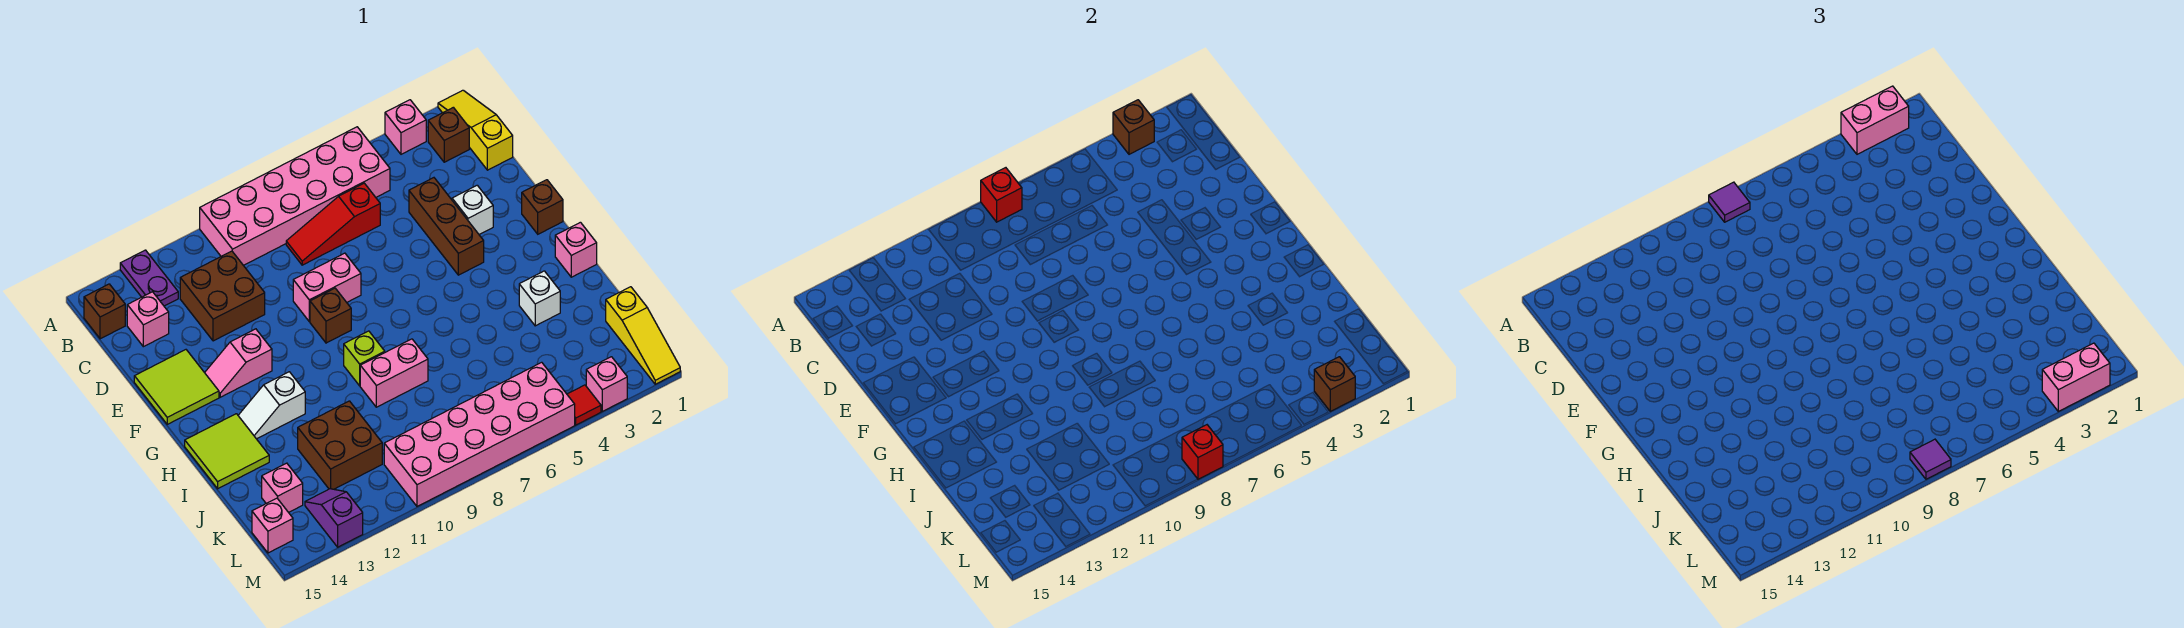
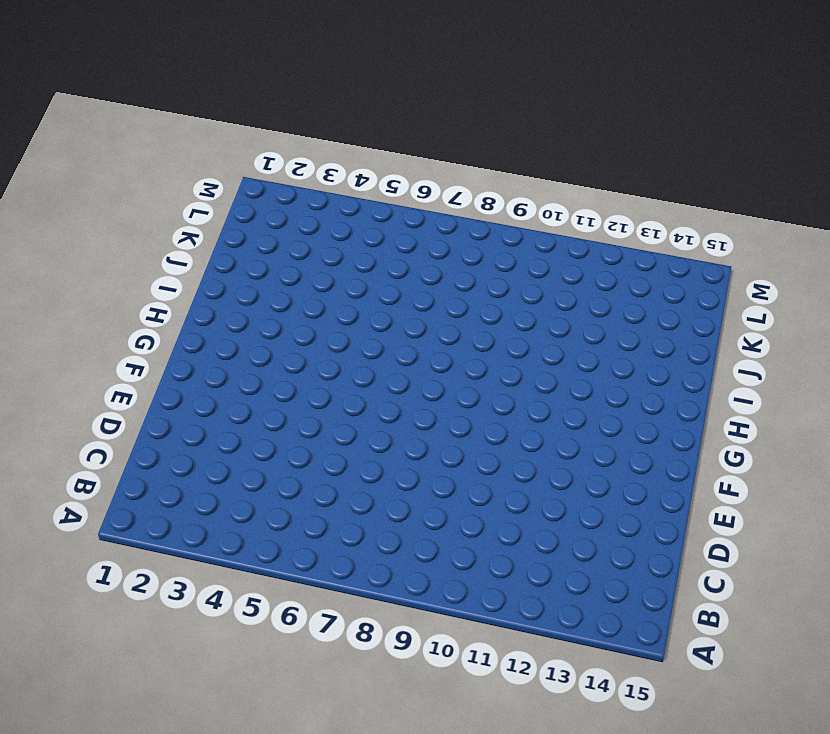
none -> yellow 1x3 slope [438,90,513,170]
none -> pink 1x1 brick [385,100,426,154]
none -> pink 2x6 brick [200,127,390,265]
none -> purple 1x2 plate [120,250,178,306]

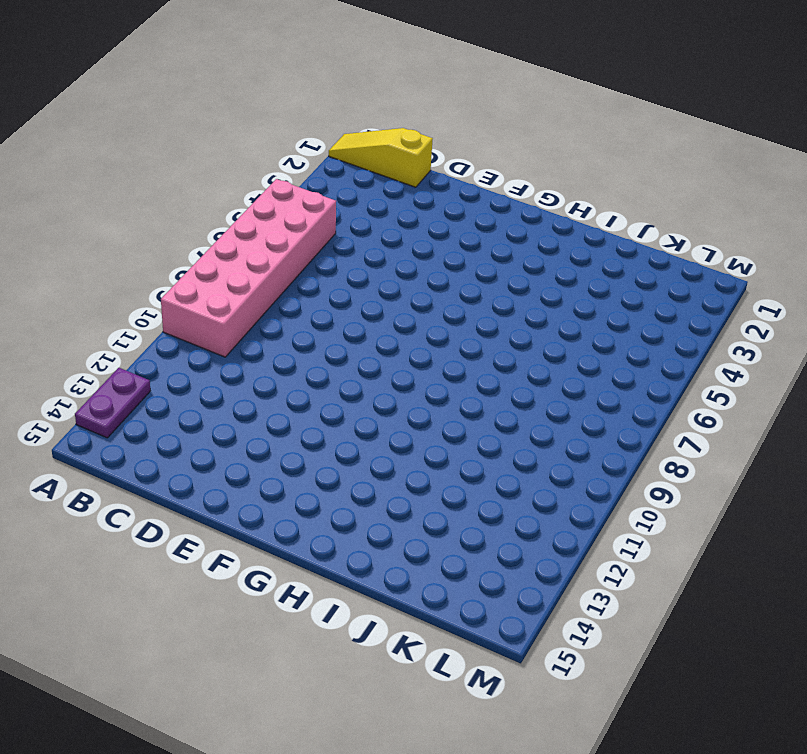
purple 1x2 plate [75,368,150,438] -> purple 1x2 plate turned to [120,250,178,306]
none -> pink 1x1 brick [385,100,426,154]
none -> brown 1x1 brick [428,107,469,162]
none -> brown 1x1 brick [84,284,125,339]
none -> red 1x3 slope [286,183,380,265]

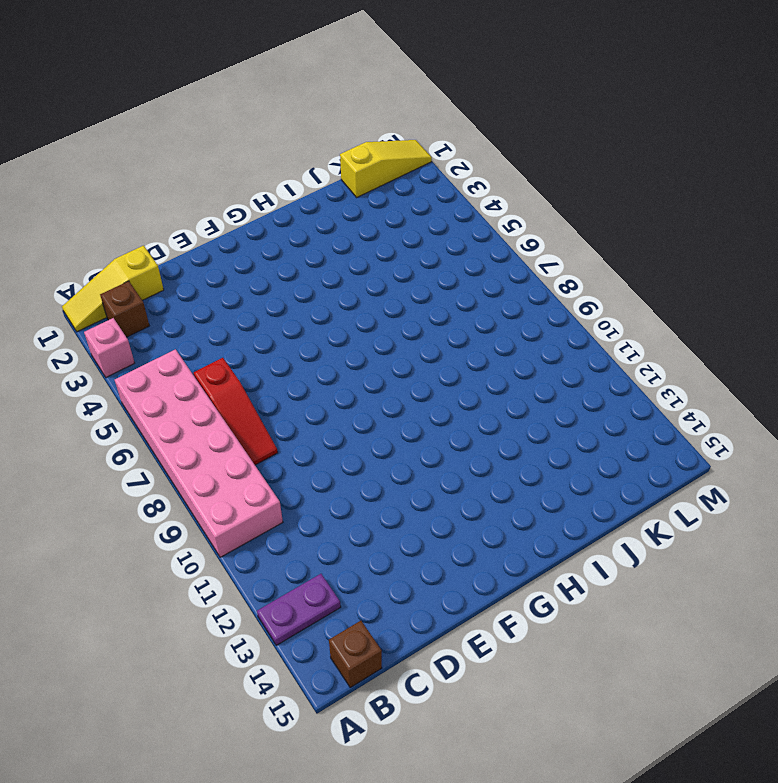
none -> brown 2x2 brick [180,251,265,341]
none -> pink 1x1 brick [127,292,169,347]
none -> brown 1x3 brick [409,178,484,275]
none -> white 1x1 brick [452,185,493,234]

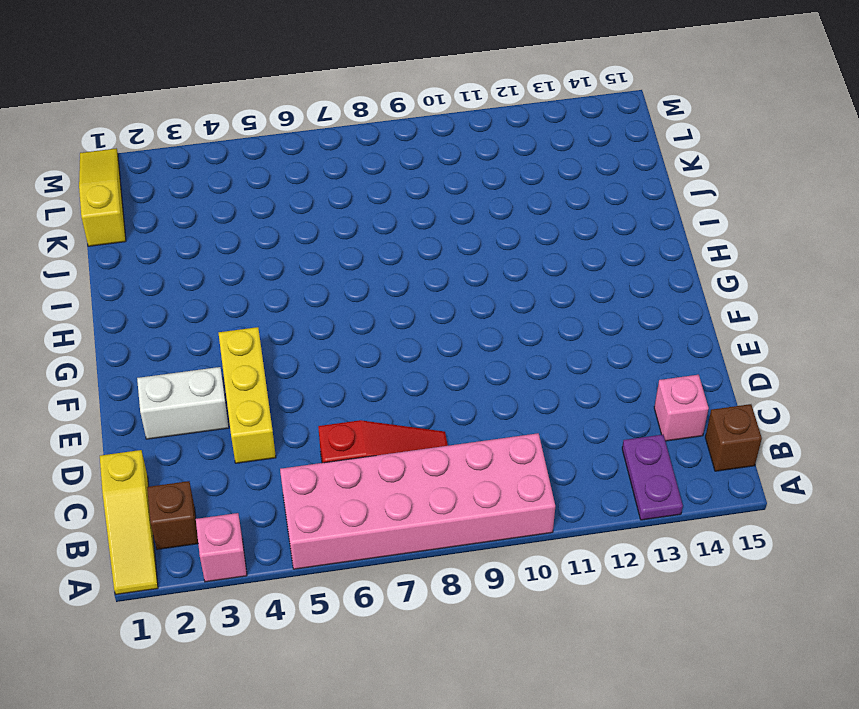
yellow 1x3 brick [219,327,276,463] -> brown 1x3 brick [409,178,484,275]
white 1x2 brick [137,367,229,439] -> white 1x1 brick [452,185,493,234]
none -> brown 2x2 brick [180,251,265,341]
none -> pink 1x2 brick [293,253,361,322]
none -> lime 2x2 tile [134,350,219,424]
none -> brown 1x1 brick [522,180,563,234]

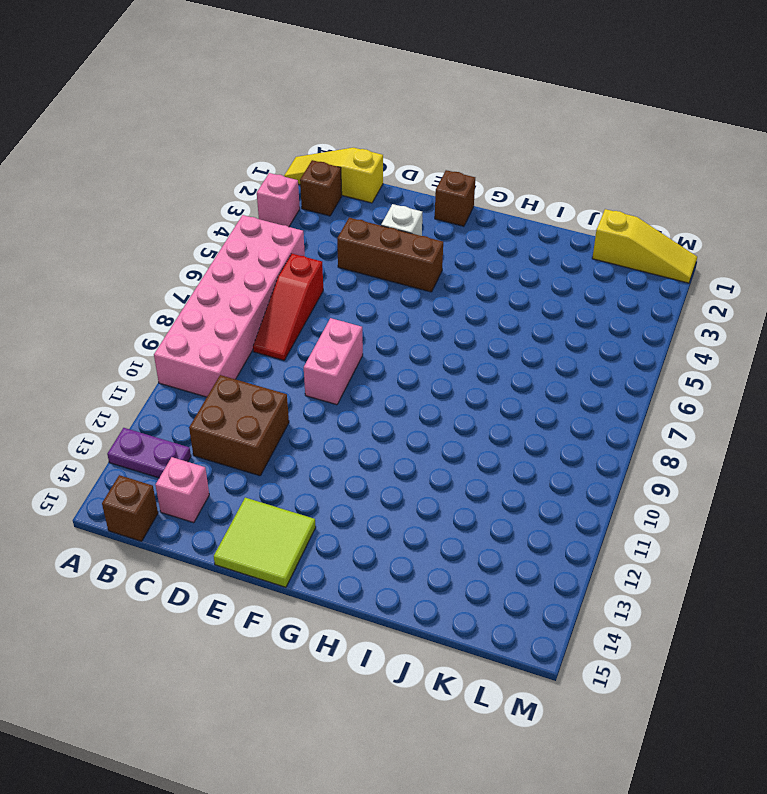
none -> brown 1x1 brick [310,288,351,343]
none -> pink 1x2 slope [205,329,272,397]
none -> pink 1x1 brick [555,222,597,277]
none -> lime 1x1 brick [344,331,385,386]

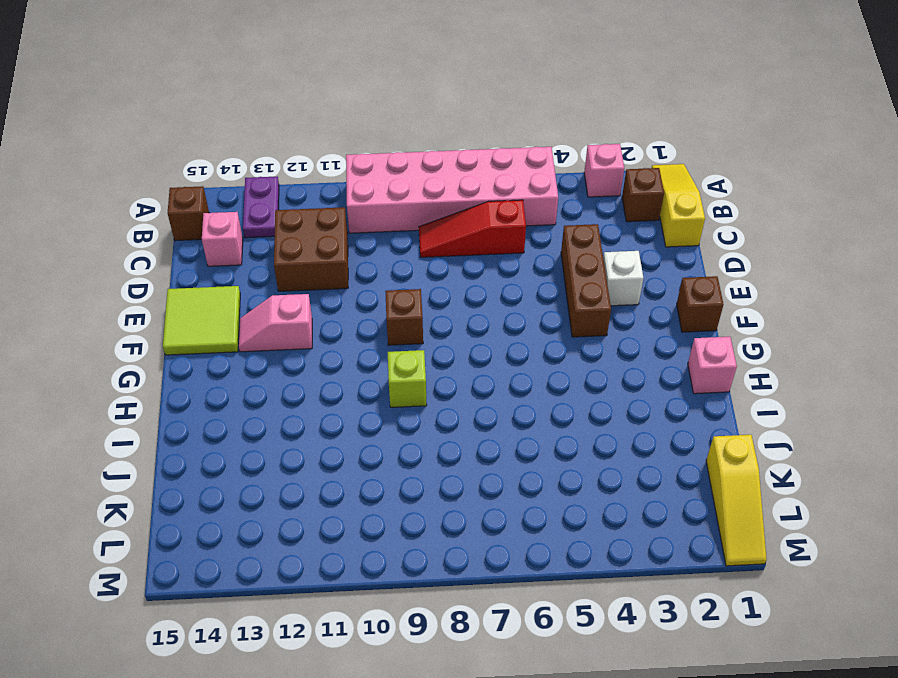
none -> pink 1x2 brick [293,253,361,322]
none -> white 1x2 slope [238,372,305,439]
none -> lime 2x2 tile [185,414,269,489]
none -> white 1x1 brick [519,271,560,326]

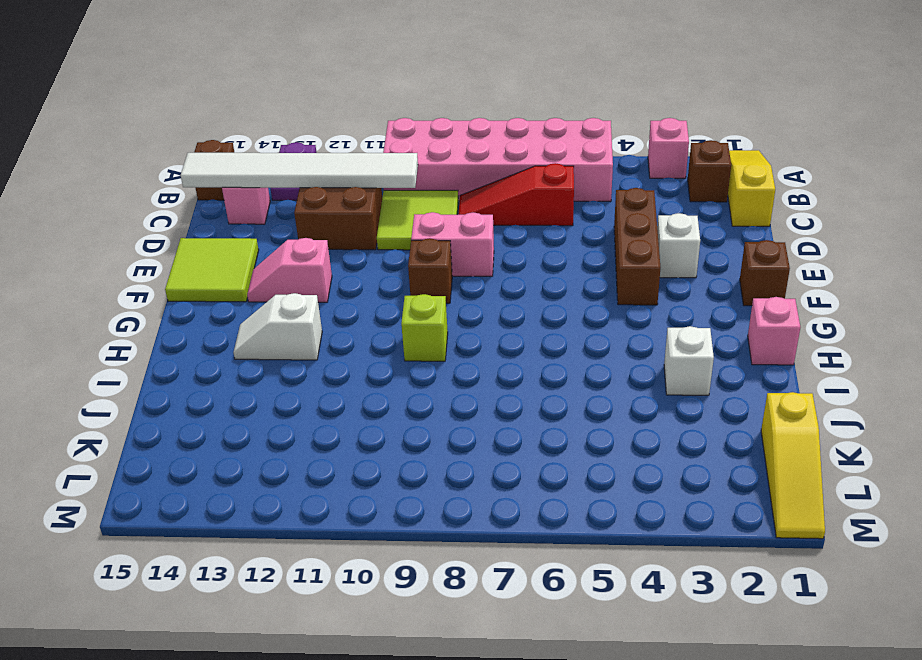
lime 2x2 tile [377,190,458,250] -> lime 2x2 tile moved to [185,414,269,489]
white 1x6 tile [181,153,418,188] -> none
none -> pink 1x2 brick [360,339,428,407]
none -> brown 2x2 brick [298,401,382,489]
none -> pink 1x1 brick [262,463,303,512]
none -> pink 2x6 brick [384,362,575,506]

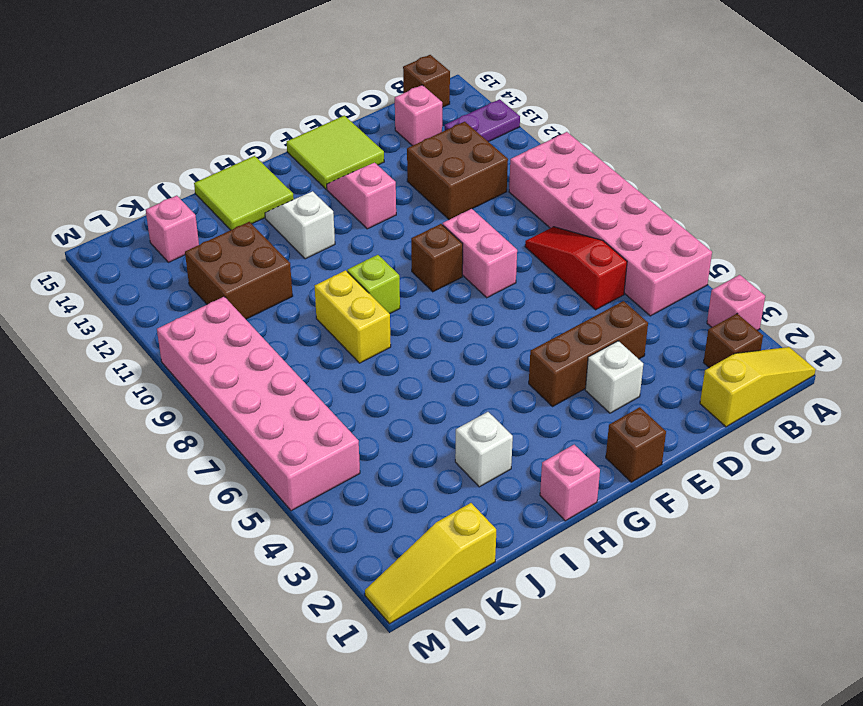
yellow 1x2 brick [315,270,391,363] -> pink 1x2 brick [360,339,428,407]
none -> purple 1x2 slope [305,489,363,547]
none -> pink 1x1 brick [252,498,293,553]
none -> pink 1x1 brick [586,357,627,411]
none -> red 1x1 tile [567,385,601,425]

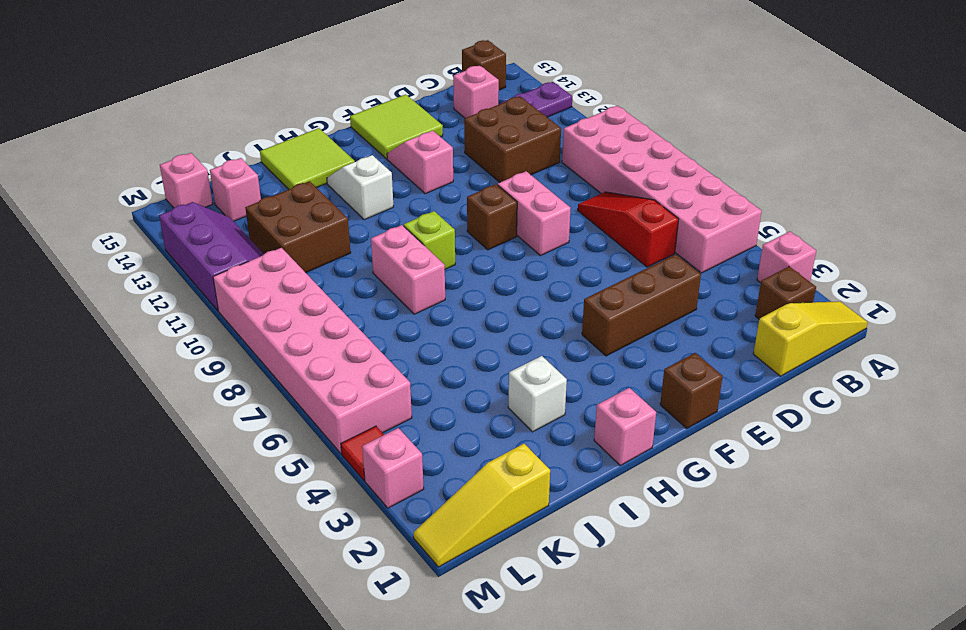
purple 2x3 slope [159,202,264,311] -> purple 1x2 slope [305,489,363,547]
none -> white 1x1 brick [452,185,493,234]
none -> brown 1x1 brick [1113,100,1154,154]
none -> red 1x1 brick [981,168,1022,222]
none -> brown 1x1 brick [1314,357,1355,411]

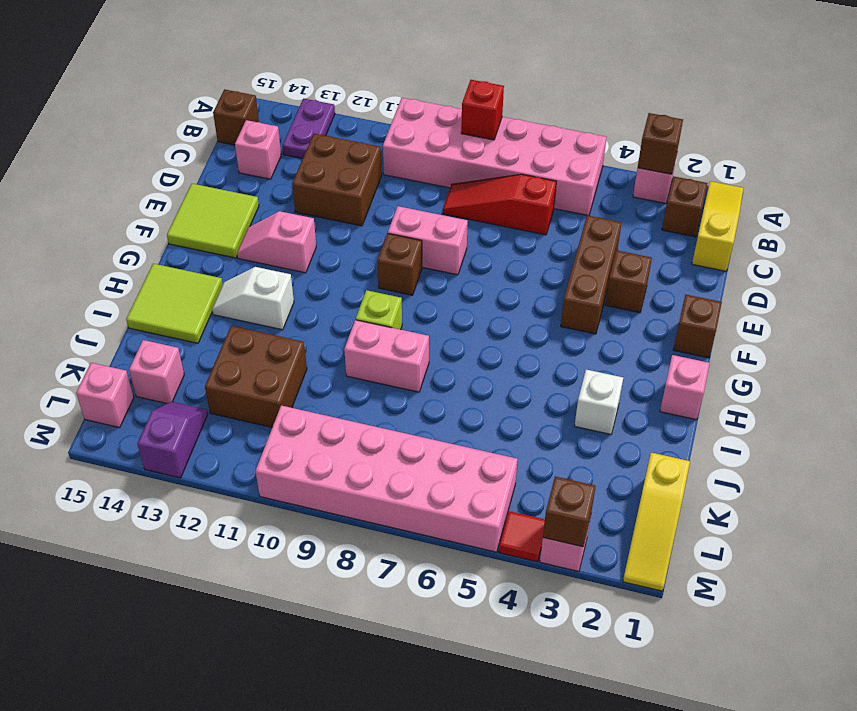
brown 1x1 brick [605,251,652,313] -> white 1x1 brick [452,185,493,234]
none -> red 1x1 brick [1182,425,1223,479]
none -> pink 1x2 brick [1841,86,1909,154]
none -> purple 1x1 tile [1709,182,1750,222]
none -> pink 1x2 brick [2042,343,2110,411]

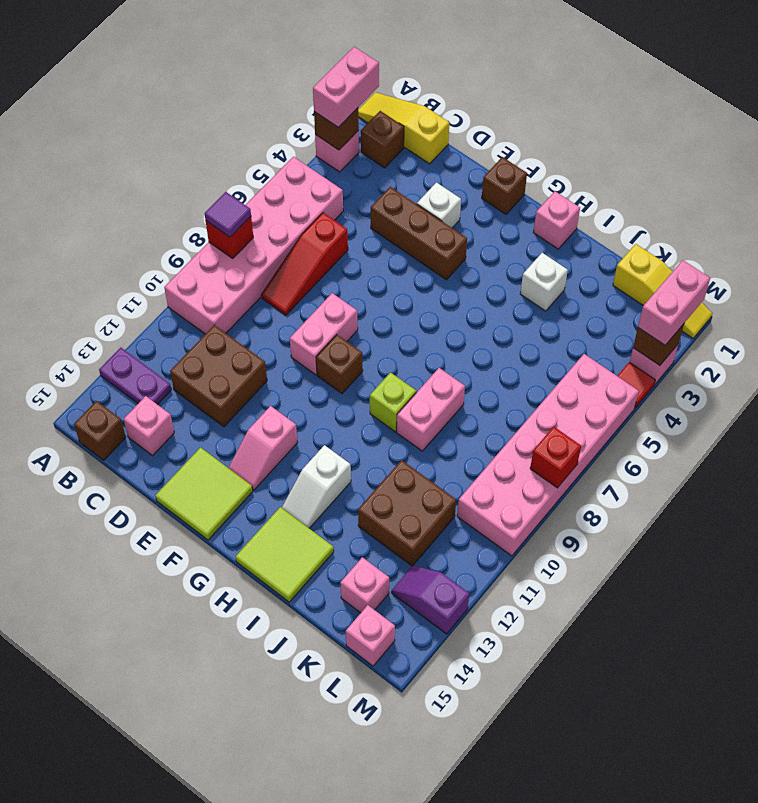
none -> purple 1x1 tile [1910,439,1951,479]

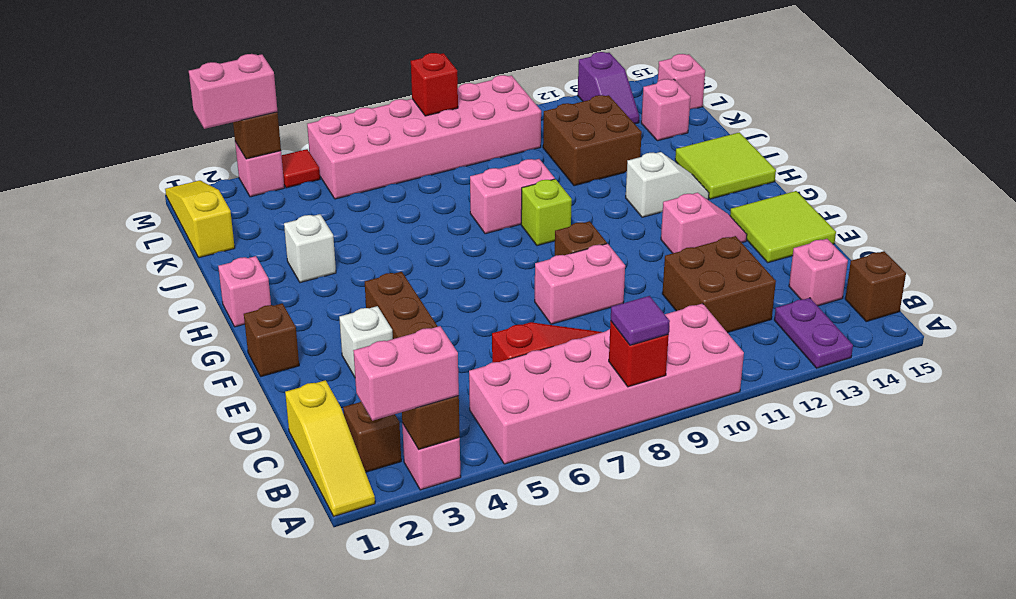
none -> purple 1x1 tile [1910,439,1951,479]

